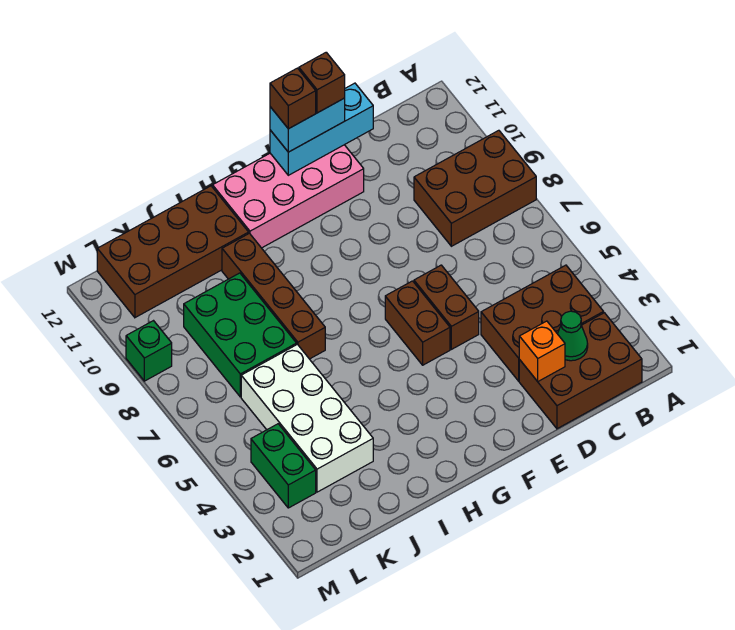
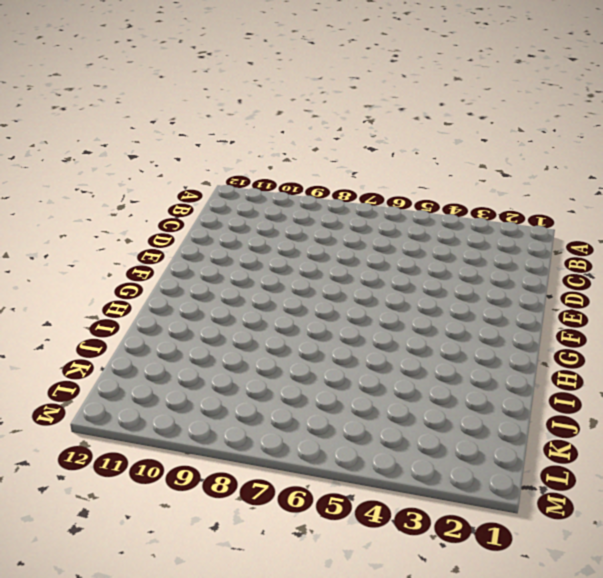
none -> brown 2x3 brick [414,130,536,246]
none -> brown 2x3 brick [519,313,642,429]
none -> brown 2x3 brick [481,265,604,381]

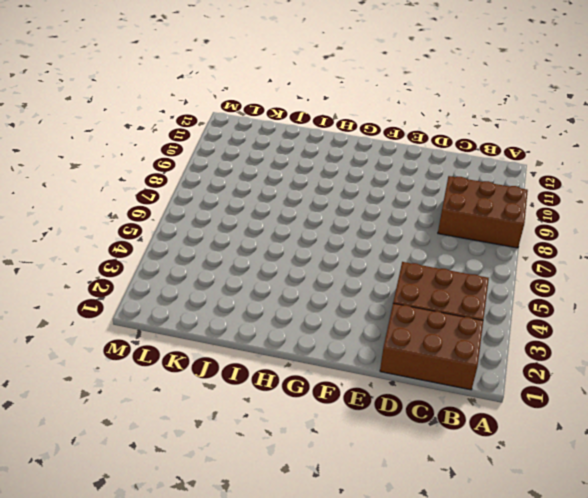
none -> brown 1x2 brick [414,265,479,349]
none -> pink 2x4 brick [213,145,364,248]
none -> brown 1x2 brick [385,281,450,365]

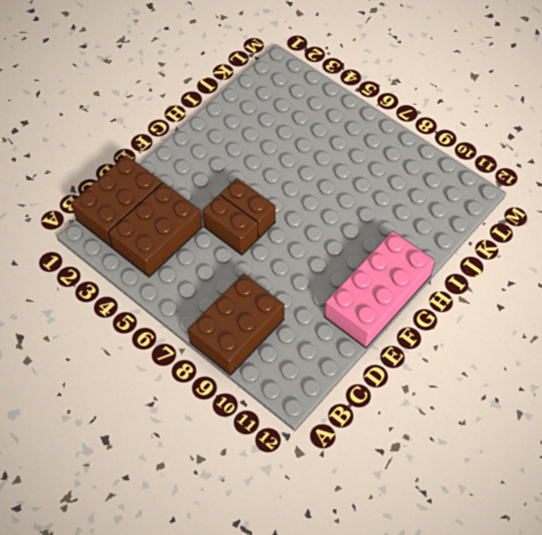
none -> brown 1x4 brick [222,233,325,359]
none -> brown 2x4 brick [97,186,249,318]
none -> white 2x4 brick [241,344,373,492]

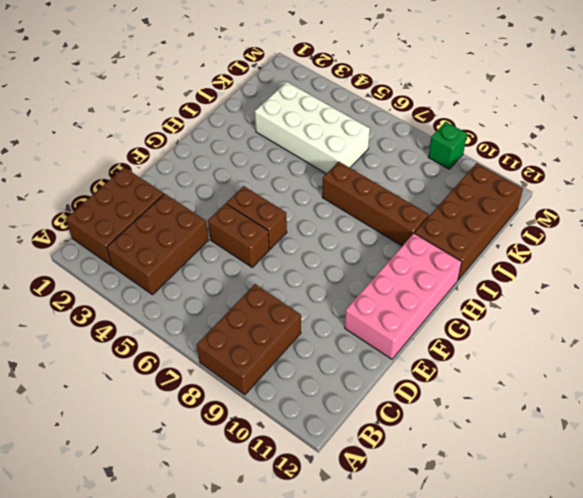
none -> green 2x3 brick [184,273,297,397]
none -> green 1x2 brick [251,424,316,508]
none -> green 1x1 cone [558,311,588,361]

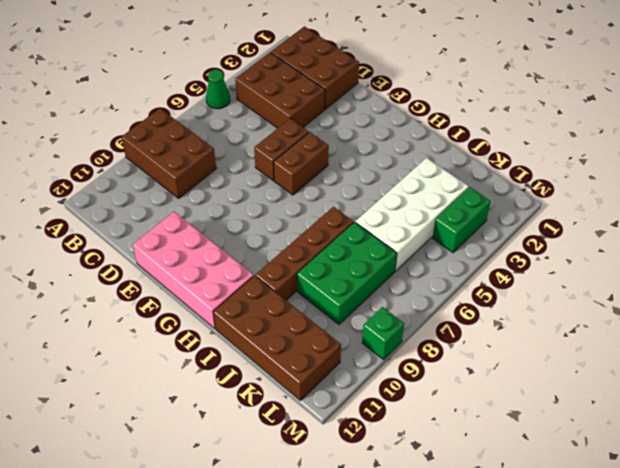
green 1x1 cone [206,70,230,109] -> green 1x1 cone moved to [558,311,588,361]
none -> orange 1x1 brick [519,321,565,381]
none -> cyan 1x3 brick [270,83,373,175]
none -> cyan 1x2 brick [270,98,345,152]

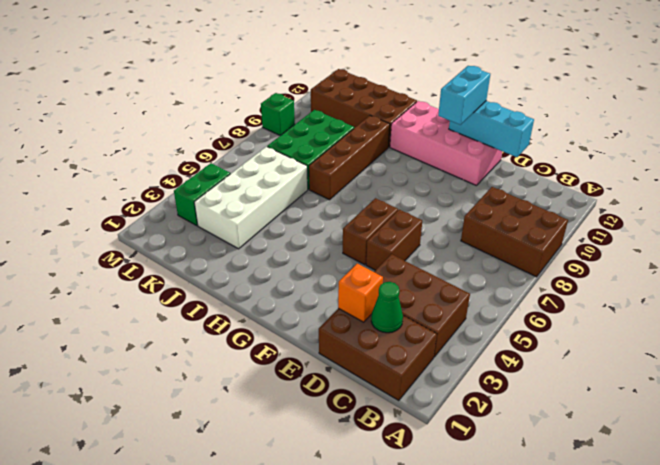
cyan 1x2 brick [438,66,490,125] -> cyan 1x2 brick turned to [270,98,345,152]
none -> brown 1x1 brick [299,52,345,113]
none -> brown 1x1 brick [270,68,316,129]

